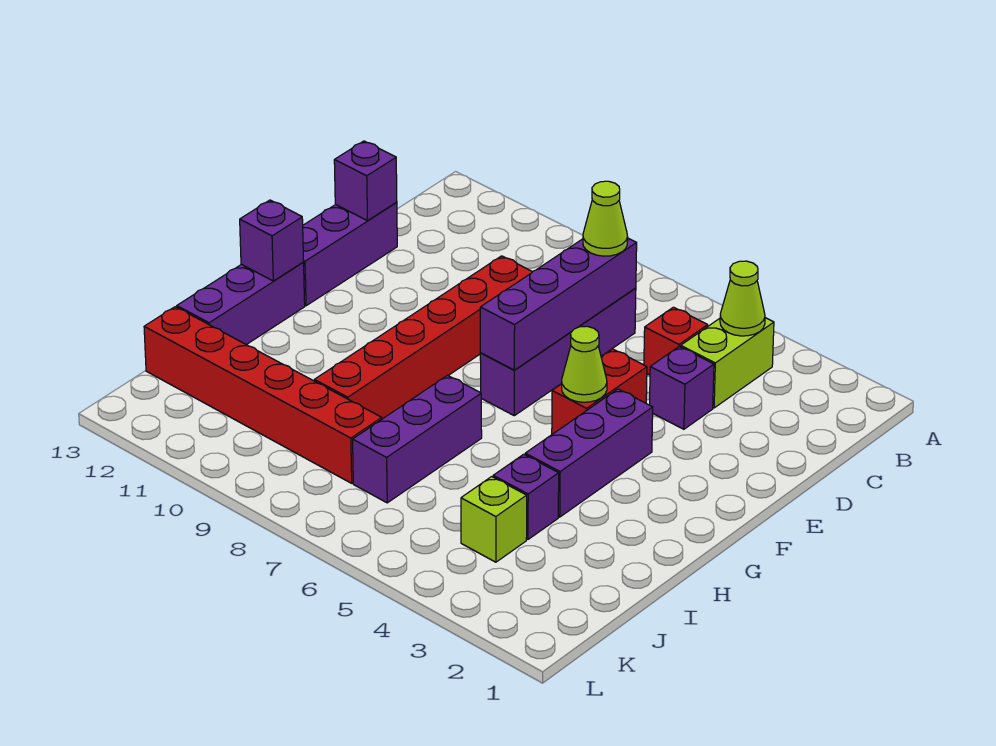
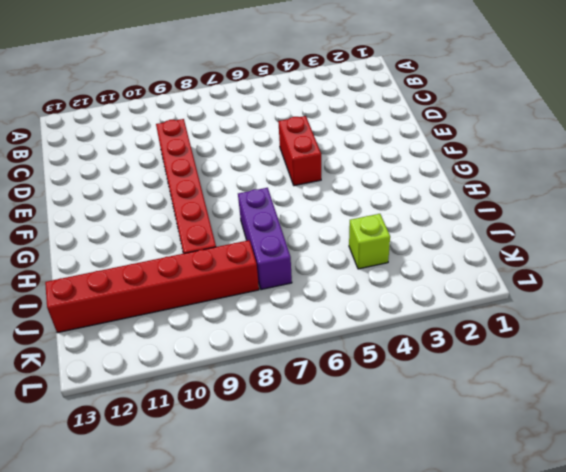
none -> lime 1x2 brick [681,318,774,408]
none -> red 1x1 brick [644,307,708,375]
none -> purple 1x4 brick [480,288,636,416]

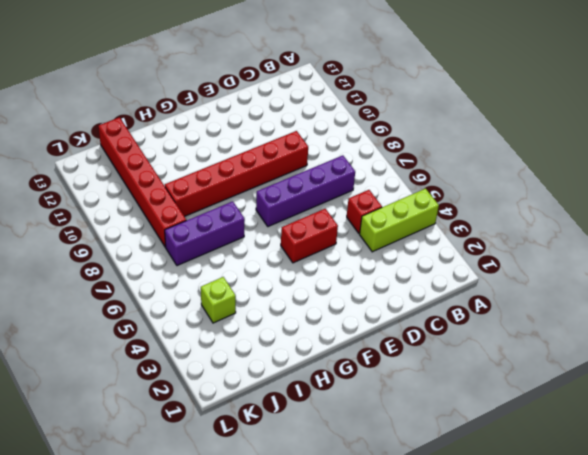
lime 1x3 brick [360,189,439,252] -> lime 1x2 brick [681,318,774,408]
none -> purple 1x1 brick [649,347,714,429]
none -> purple 1x3 brick [303,202,397,306]
none -> purple 1x3 brick [525,389,653,517]

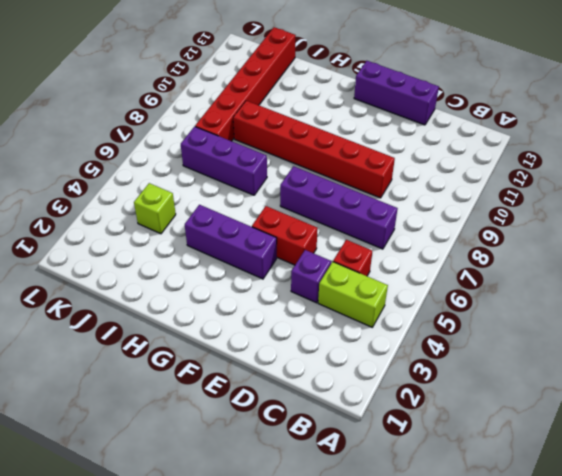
none -> purple 1x3 brick [177,263,305,345]
none -> purple 1x1 brick [493,454,559,539]
none -> lime 1x1 cone [720,261,765,336]

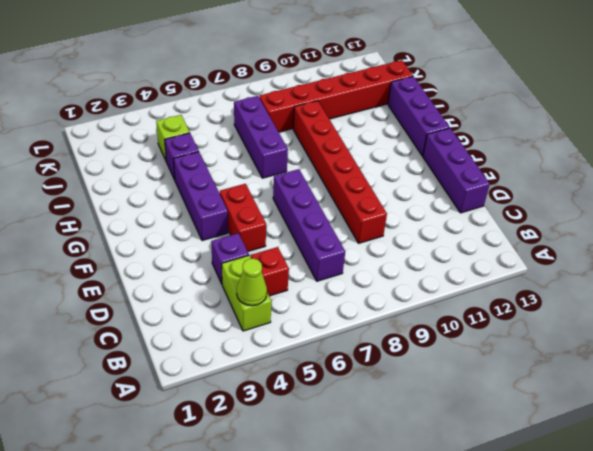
none -> purple 1x4 brick [480,238,637,370]
none -> purple 1x1 brick [334,141,397,221]
none -> lime 1x1 cone [562,326,607,402]

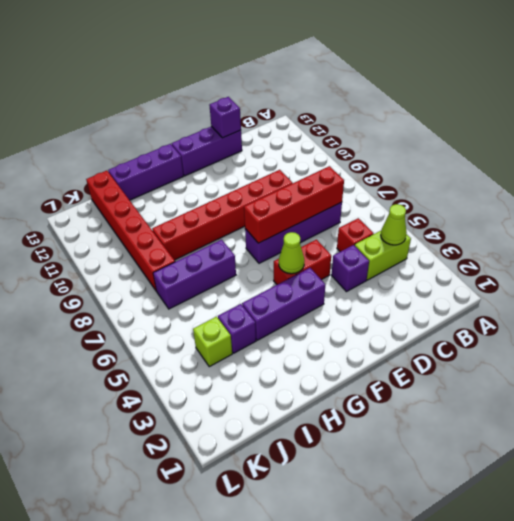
red 1x4 brick [244,166,344,243] -> purple 1x4 brick [480,238,637,370]
none -> purple 1x1 brick [240,200,304,281]
none -> lime 1x1 cone [583,181,628,256]

